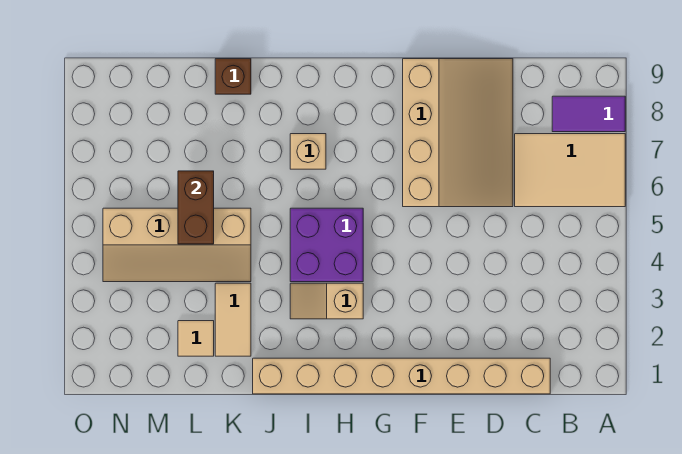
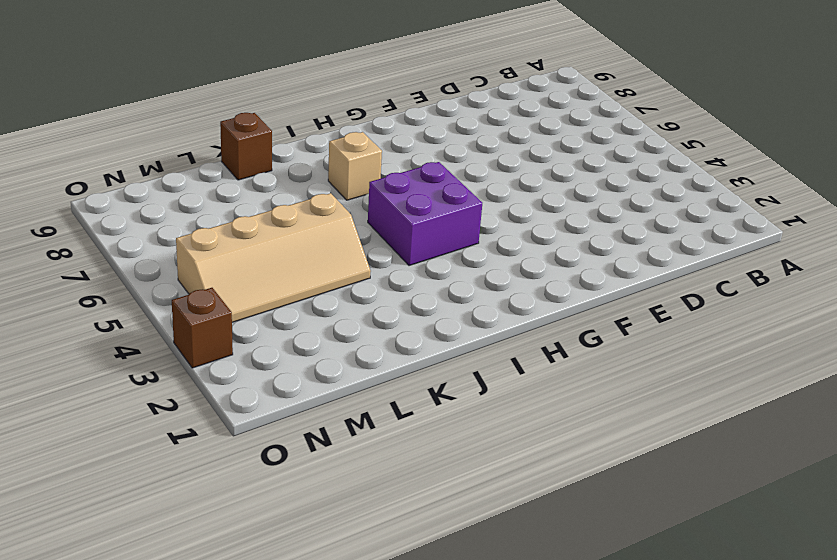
brown 1x1 brick [172,288,233,368] -> none
none -> tan 2x3 tile [515,134,625,207]
none -> purple 1x2 tile [552,96,625,132]
none -> tan 1x8 brick [253,358,550,394]

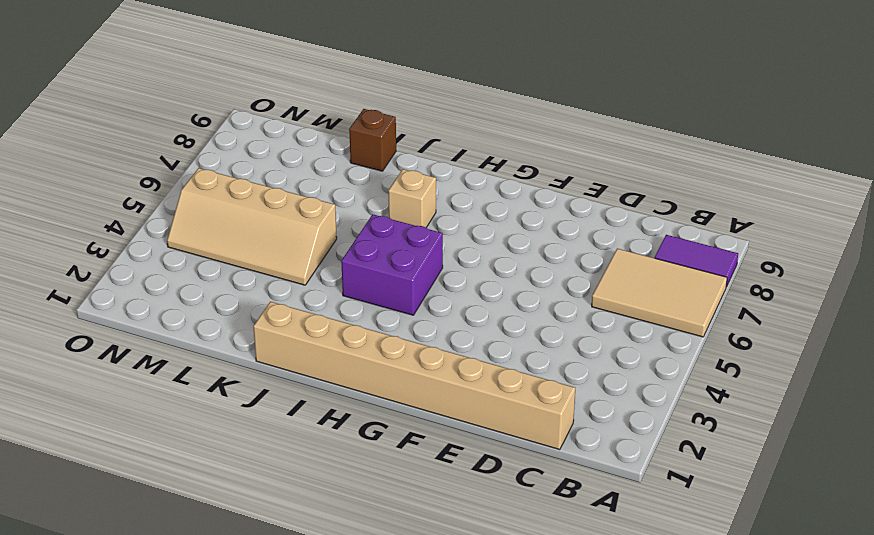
none -> tan 3x4 slope [403,59,513,207]
none -> tan 1x2 slope [290,283,363,319]
none -> tan 1x2 tile [215,283,251,356]

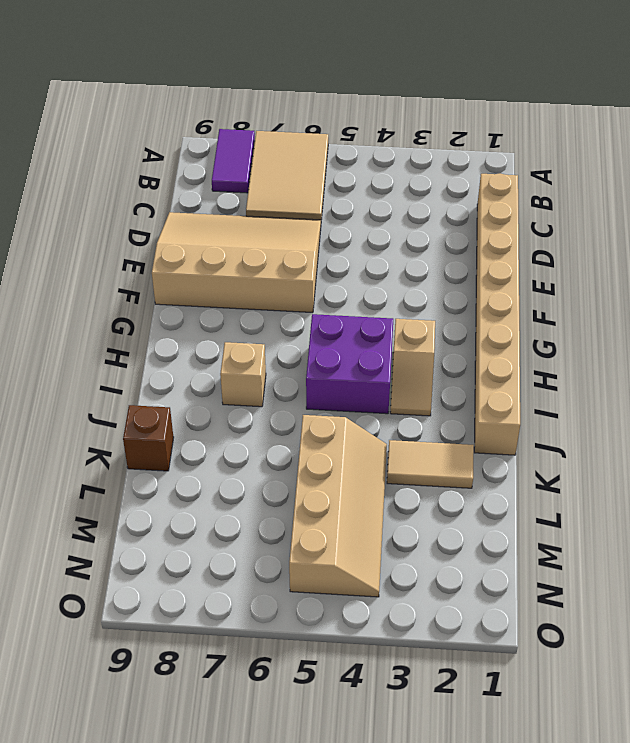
none -> tan 1x1 tile [178,321,214,356]
none -> brown 1x2 brick [178,171,214,244]

